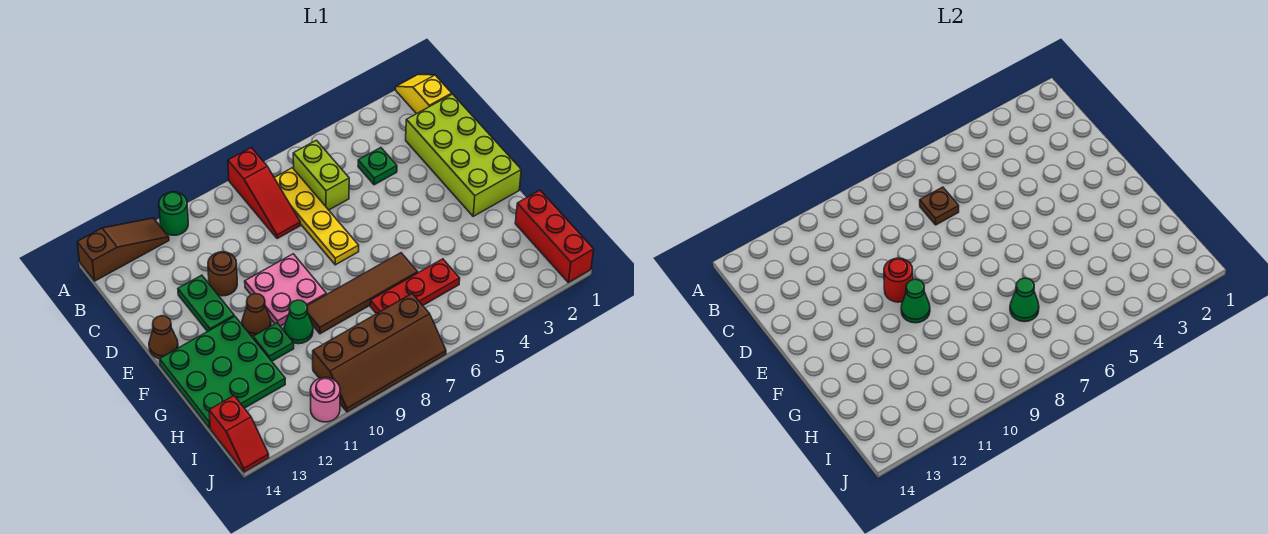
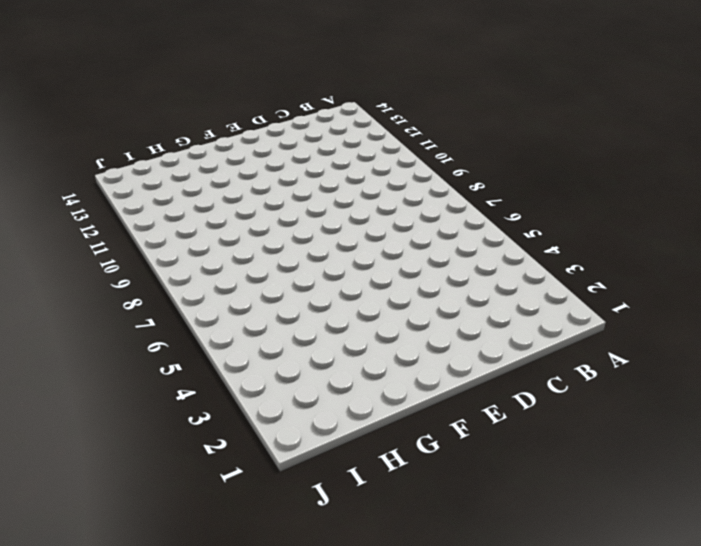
none -> yellow 1x2 slope [396,75,452,114]
none -> red 1x3 slope [228,148,300,239]
none -> green 1x1 round brick [159,192,188,235]

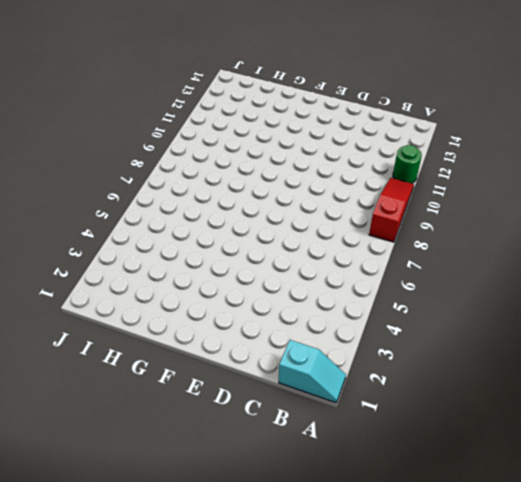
cyan 1x2 slope [279,340,346,403] -> yellow 1x2 slope [396,75,452,114]
red 1x3 slope [369,178,414,242] -> red 1x3 slope turned to [228,148,300,239]
none -> brown 1x3 slope [77,218,169,281]
none -> lime 1x2 brick [293,140,349,210]
none -> yellow 1x4 plate [274,168,359,265]

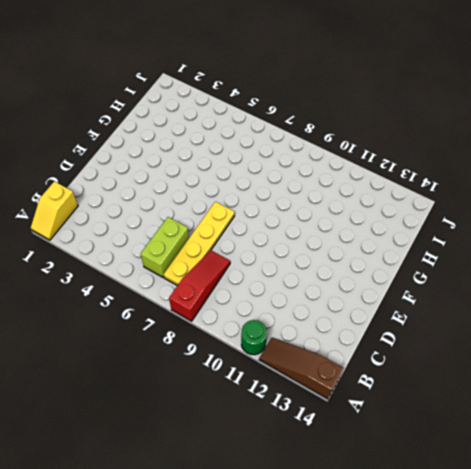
none -> lime 2x4 brick [406,94,521,216]
none -> green 1x1 plate [358,148,397,185]
none -> brown 1x1 round brick [208,252,237,296]

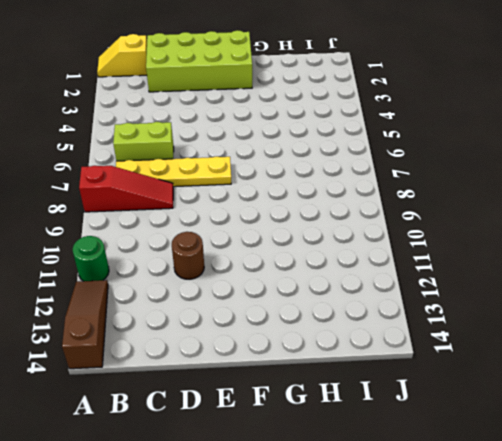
none -> green 1x1 plate [358,148,397,185]
none -> green 1x2 plate [178,275,234,331]
none -> pink 2x2 plate [245,254,326,326]

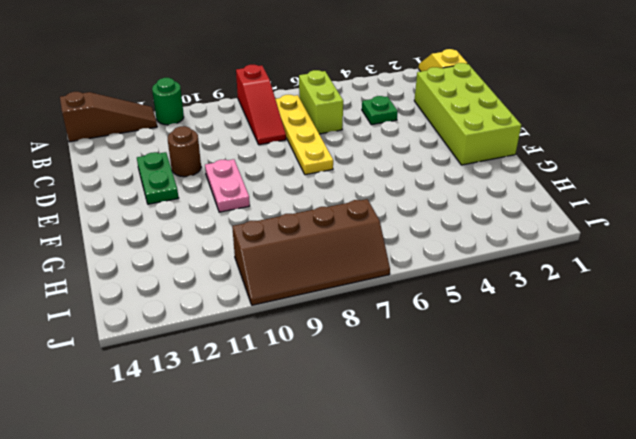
pink 1x2 plate [205,159,250,212] -> pink 2x2 plate [245,254,326,326]
none -> brown 1x1 cone [149,316,178,359]
none -> brown 1x1 cone [242,294,271,337]
none -> green 3x3 plate [160,316,285,428]

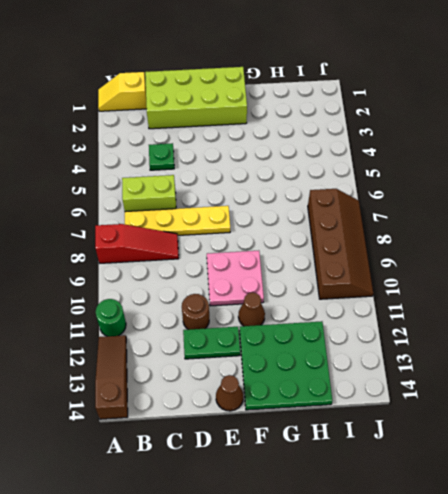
none -> brown 1x4 tile [307,253,418,334]
none -> green 1x1 cone [284,300,313,344]
none -> green 1x1 plate [253,323,294,361]

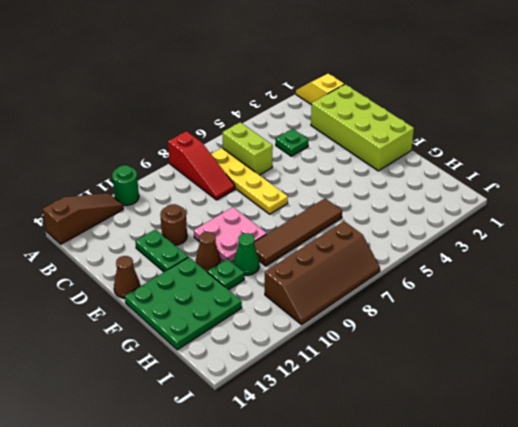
none -> red 1x3 brick [515,190,594,283]
none -> red 1x3 plate [370,259,460,314]
none -> red 1x2 slope [209,396,269,472]

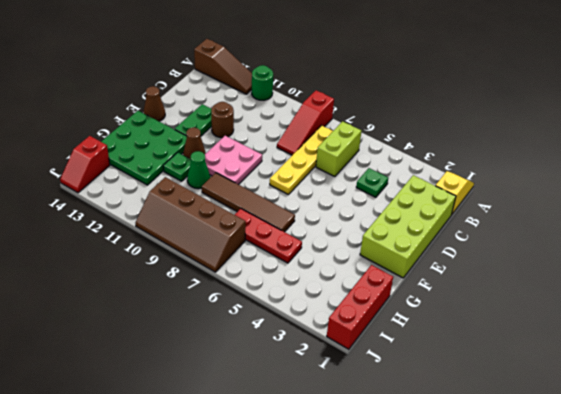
none -> pink 1x1 round brick [310,377,340,422]
none -> brown 1x1 plate [920,187,959,225]
none -> red 1x1 round brick [884,258,913,302]

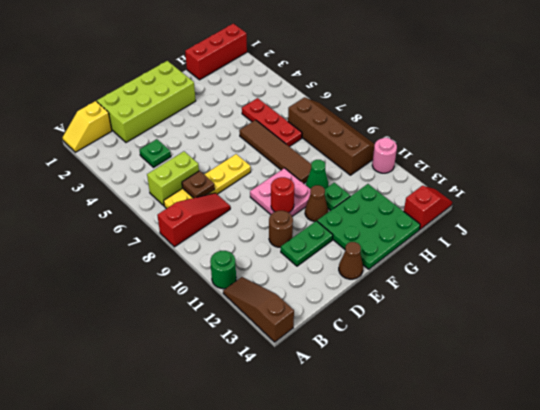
none -> green 1x1 cone [901,279,930,323]
none -> green 1x1 cone [1010,278,1039,322]

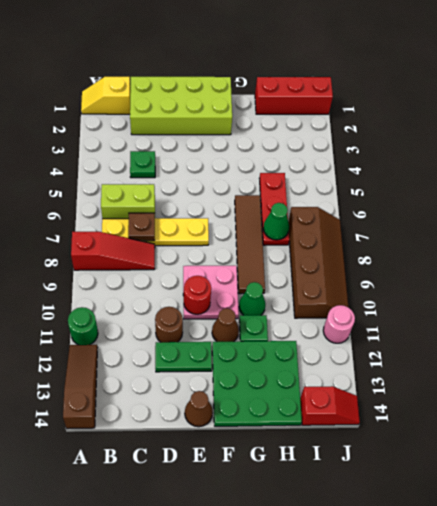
none -> green 1x1 cone [901,279,930,323]

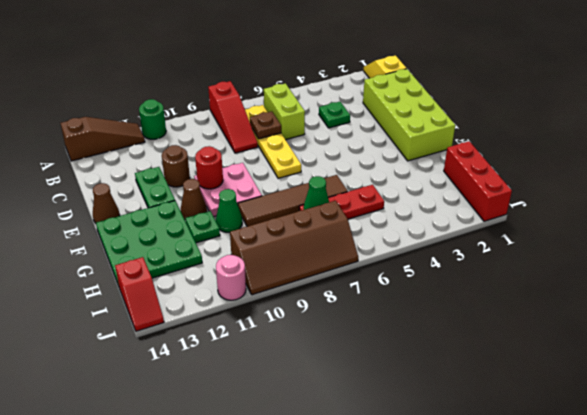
none -> green 1x1 cone [901,279,930,323]

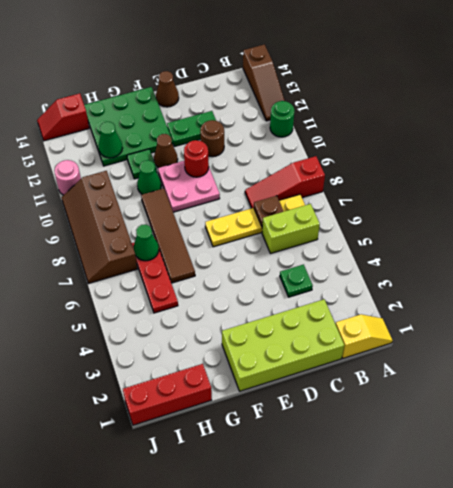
green 1x1 cone [99,122,122,158] -> green 1x1 cone moved to [901,279,930,323]

